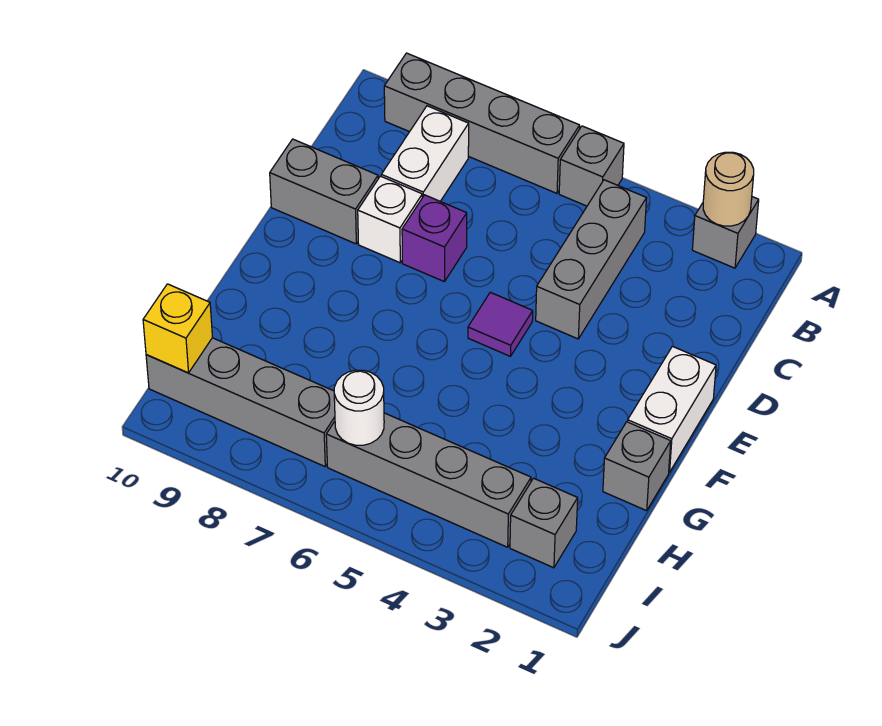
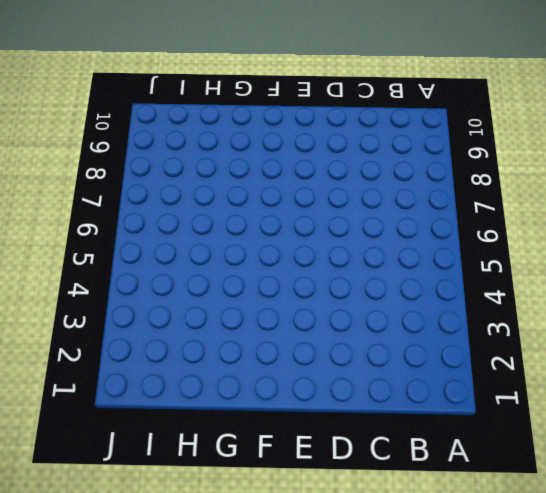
none -> grey 1x1 brick [692,197,759,268]
none -> grey 1x1 brick [559,126,624,206]
none -> grey 1x4 brick [384,53,580,193]

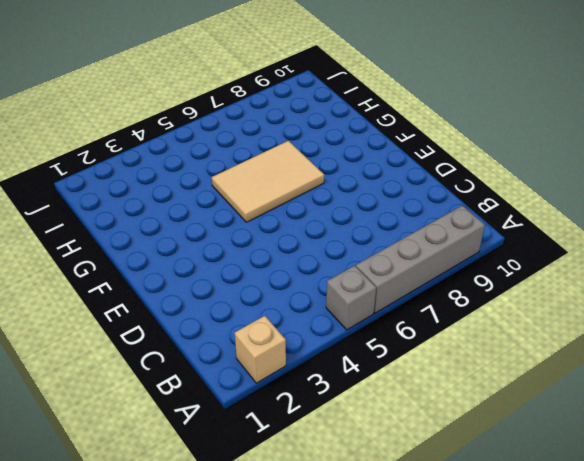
tan 1x1 brick [235,316,286,383] -> grey 1x1 brick [692,197,759,268]
tan 2x3 tile [212,141,324,222] -> none
none -> grey 1x3 brick [536,180,647,339]
none -> white 1x2 brick [381,106,469,201]
none -> purple 1x1 brick [402,195,467,282]

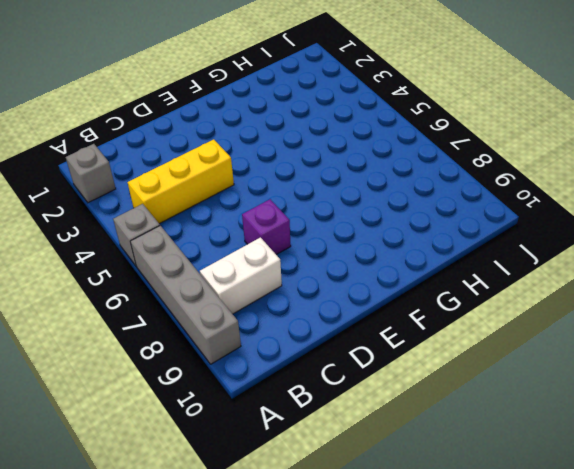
yellow 1x3 brick [128,139,234,224] -> grey 1x3 brick [536,180,647,339]
none -> white 1x1 brick [358,176,422,263]
none -> grey 1x2 brick [270,139,378,244]
none -> white 1x2 brick [628,346,716,472]

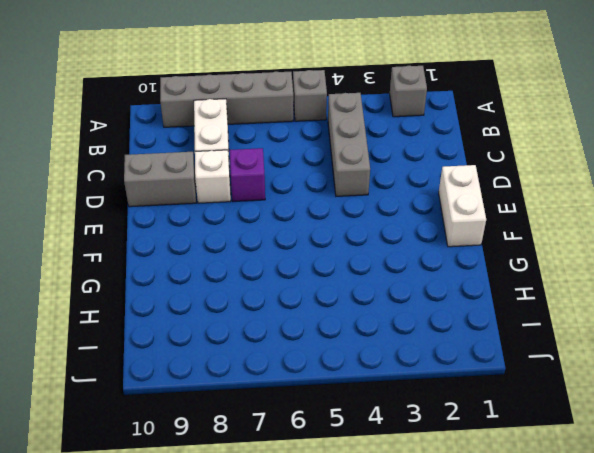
none -> purple 1x1 tile [468,292,533,356]
none -> grey 1x1 brick [603,422,671,511]
none -> grey 1x1 brick [510,478,578,568]

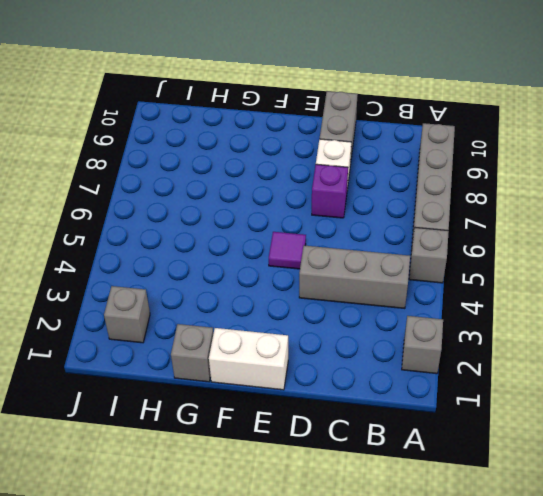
none -> white 1x2 brick [381,106,469,201]
none -> grey 1x4 brick [326,413,531,547]
none -> grey 1x4 brick [146,338,335,466]

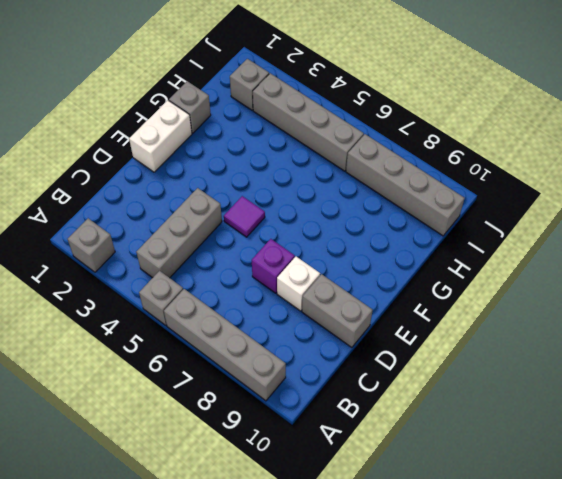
none -> white 1x2 brick [381,106,469,201]
none -> tan 1x1 round brick [703,152,754,226]
none -> white 1x1 round brick [334,370,384,445]

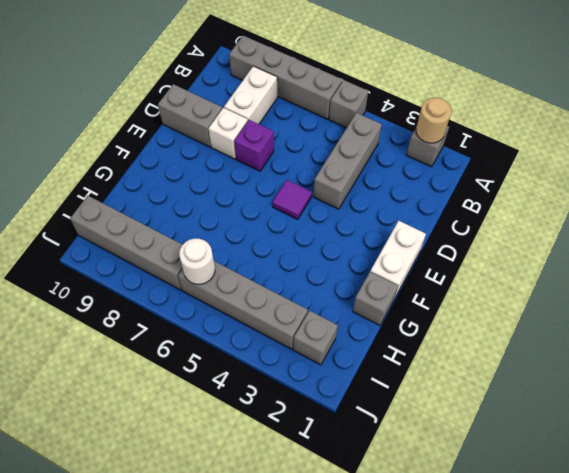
none -> yellow 1x1 brick [143,284,212,373]

